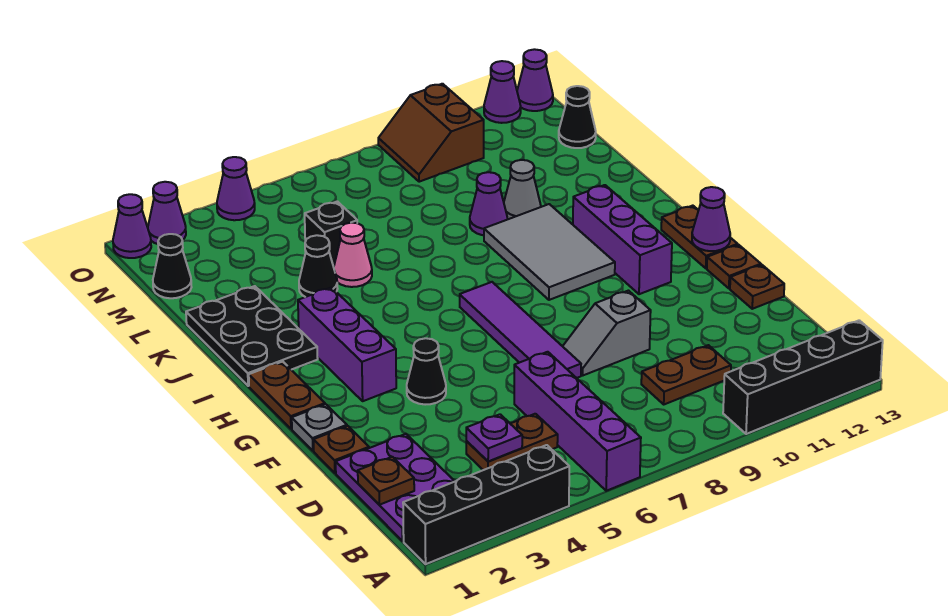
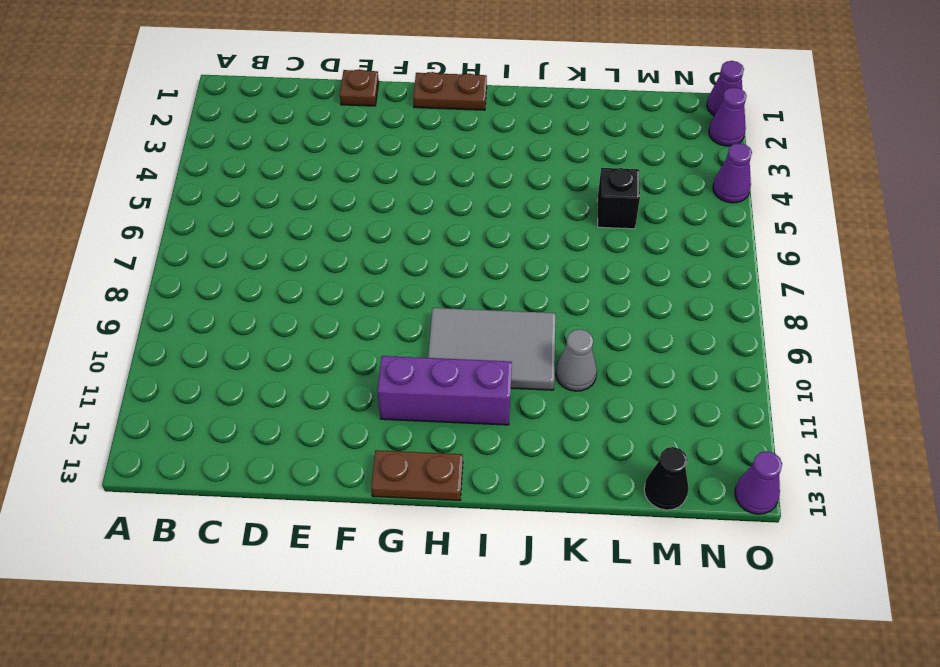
none -> black 1x4 brick [403,445,569,564]
none -> purple 1x4 brick [514,352,641,491]
none -> black 1x4 brick [723,320,883,434]
none -> purple 2x3 plate [336,434,455,541]

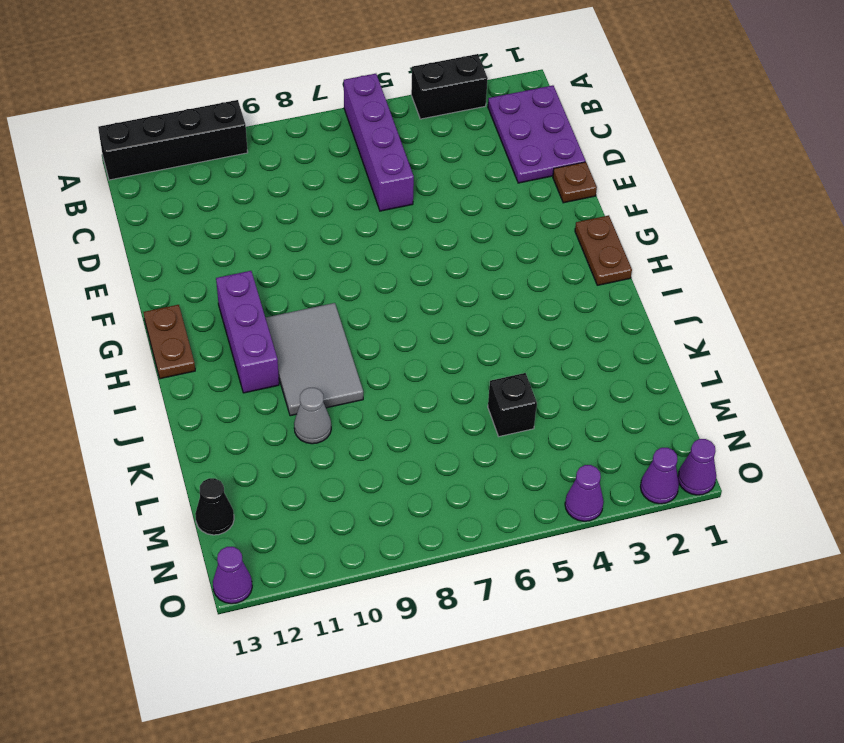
black 1x2 brick [411,54,488,119] -> black 1x4 brick [403,445,569,564]
none -> brown 1x2 plate [466,414,558,470]
none -> brown 1x2 plate [641,345,731,404]
none -> purple 1x4 tile [460,282,581,378]
none -> grey 1x2 slope [563,291,651,375]

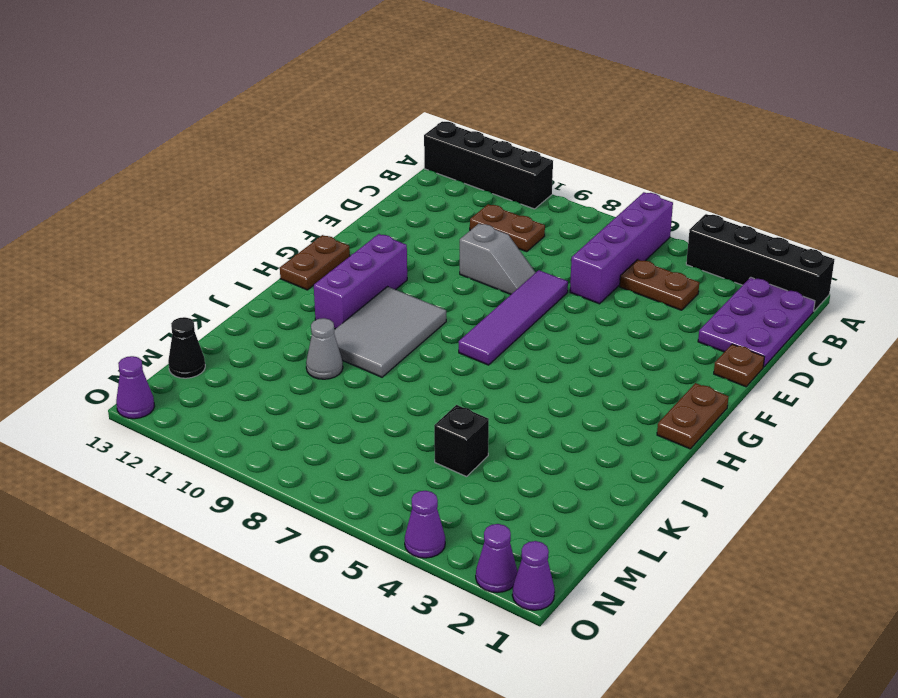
none -> brown 1x1 plate [730,265,784,309]
none -> grey 1x1 plate [292,404,347,451]
none -> black 1x1 cone [407,338,446,405]
none -> brown 1x1 plate [707,245,761,288]

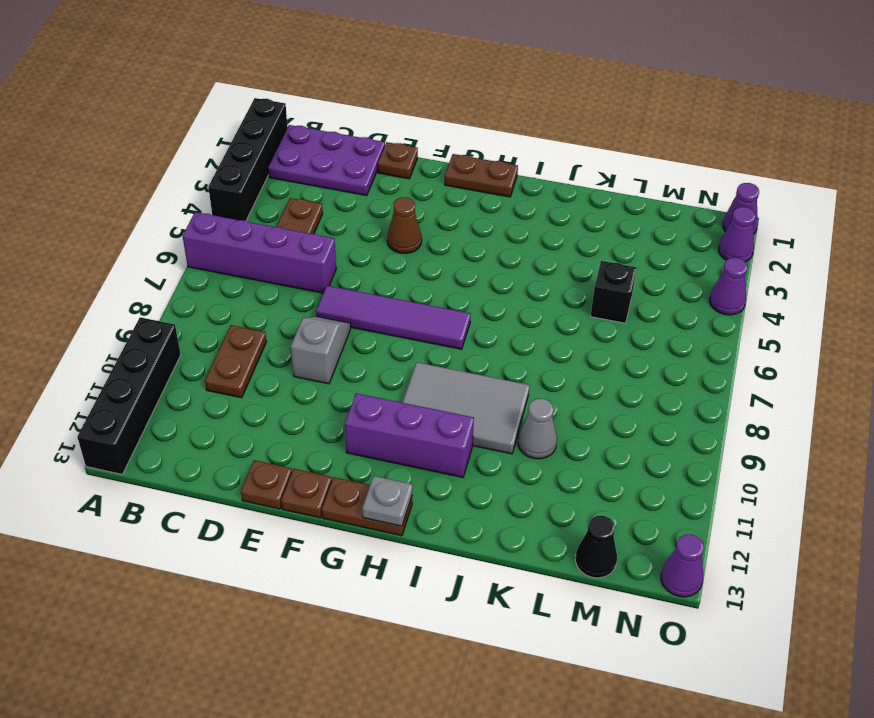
brown 1x1 cone [387,197,422,254] -> black 1x1 cone [407,338,446,405]
grey 1x1 plate [362,476,412,526] -> grey 1x1 plate moved to [292,404,347,451]
none -> purple 1x3 brick [298,287,396,401]
none -> black 2x3 plate [186,286,318,386]
none -> black 1x1 cone [299,235,338,297]
none -> pink 1x1 cone [334,223,372,287]

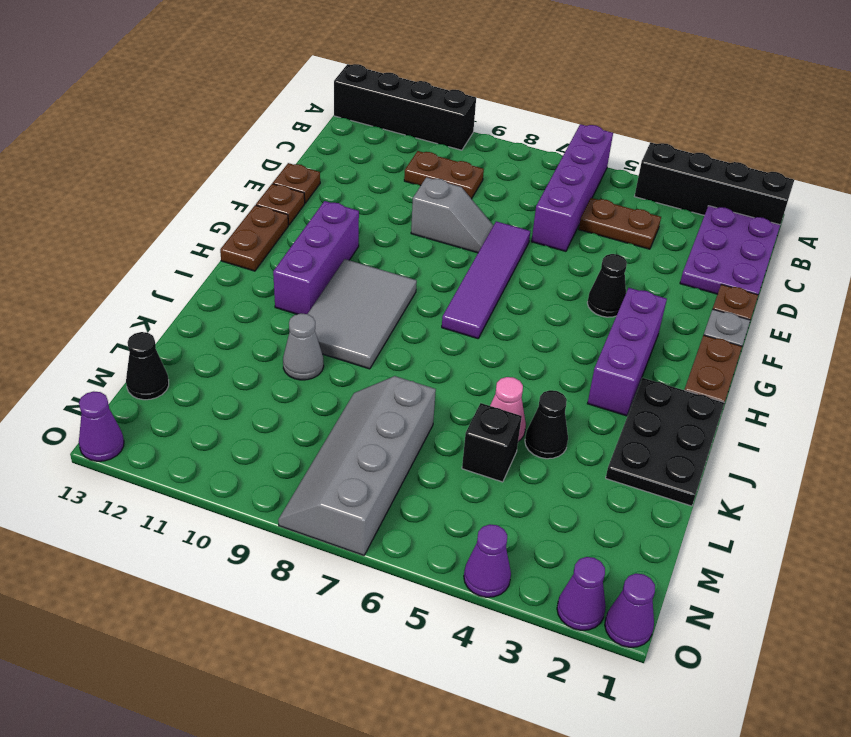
grey 2x4 slope [278,376,436,555] -> none
none -> purple 1x1 cone [470,172,507,235]
none -> black 1x1 cone [153,234,192,298]
none -> brown 2x2 slope [378,84,484,182]
none -> purple 1x1 cone [484,61,521,123]

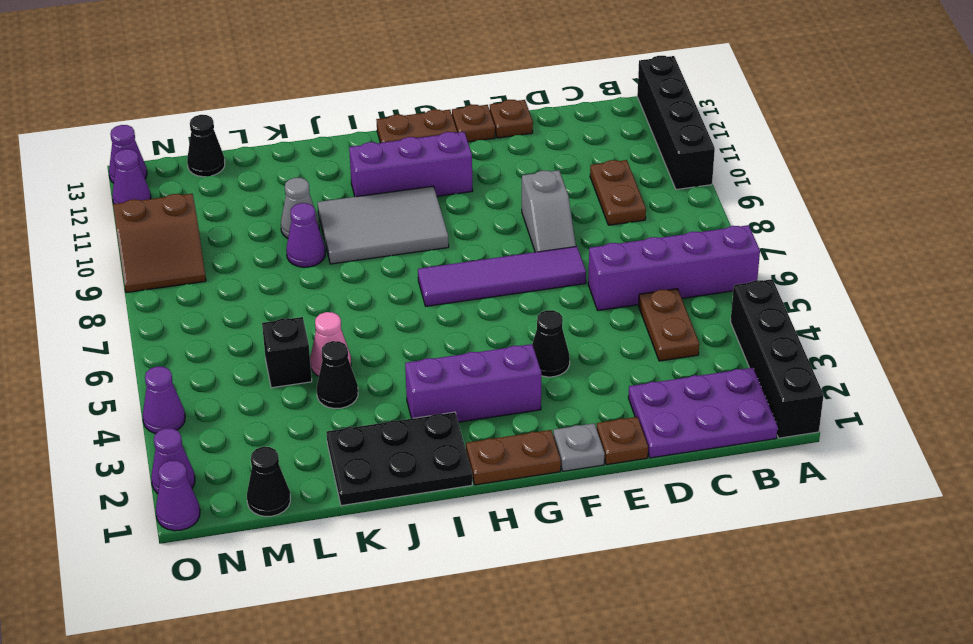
none -> brown 1x1 plate [358,457,414,505]
none -> purple 1x1 plate [466,414,522,461]
none -> purple 1x1 cone [692,187,730,251]

